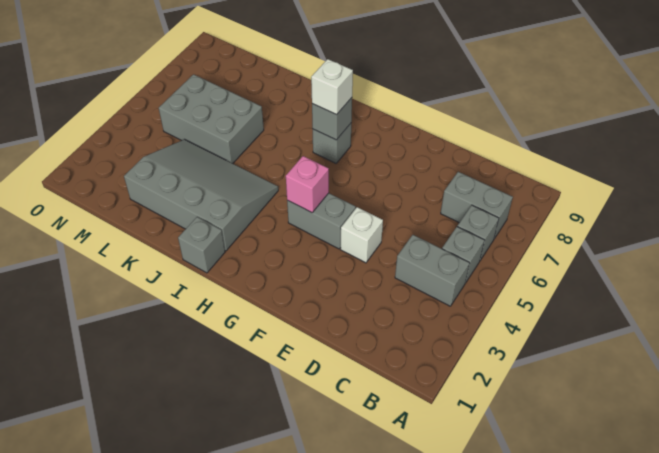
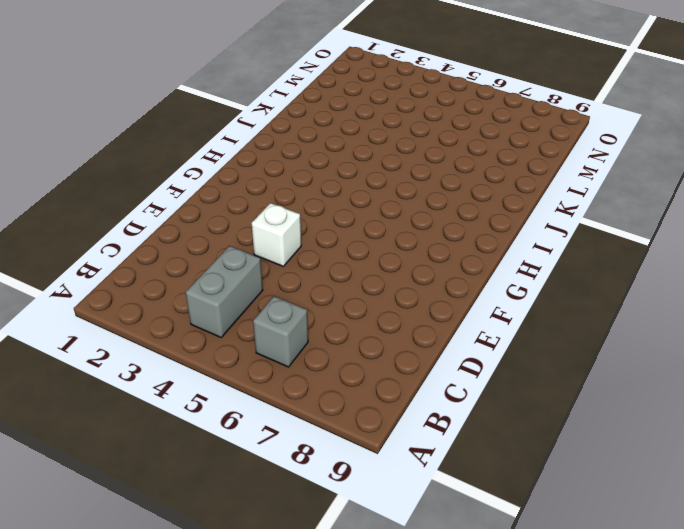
none -> grey 1x1 brick [442,227,484,283]
none -> grey 1x2 brick [441,172,513,239]
none -> grey 1x2 brick [287,193,356,249]

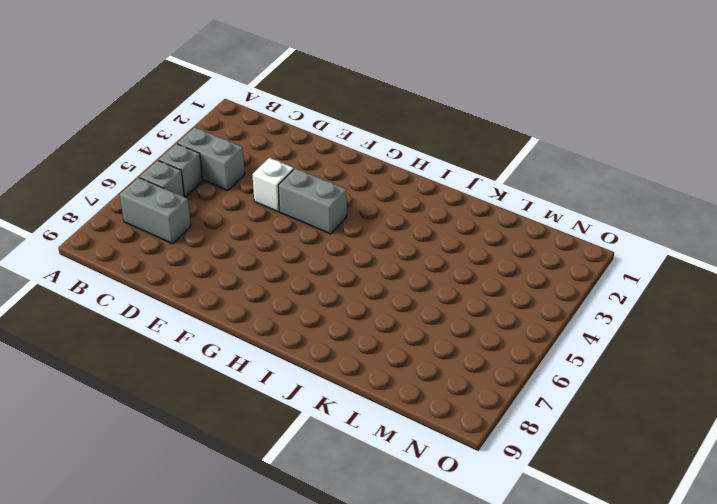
none -> grey 1x1 brick [313,124,351,163]
none -> grey 1x1 brick [178,217,225,273]
none -> grey 3x4 slope [124,139,278,251]

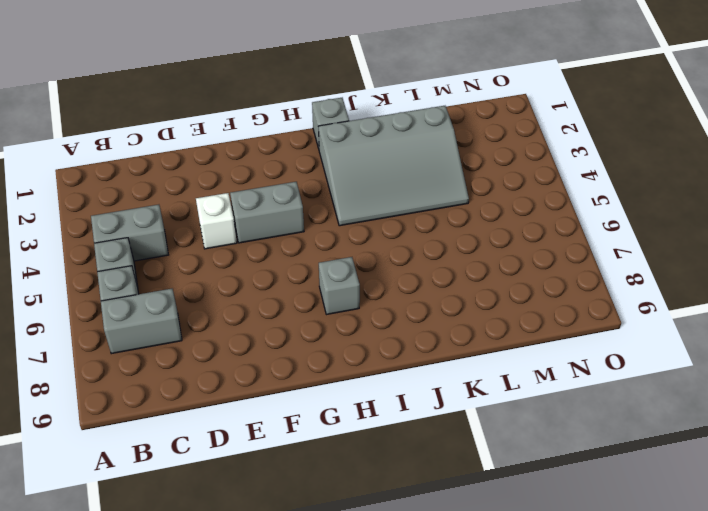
none -> grey 2x3 brick [159,74,264,164]
none -> pink 1x1 brick [286,156,329,213]
none -> grey 1x1 brick [312,98,352,140]

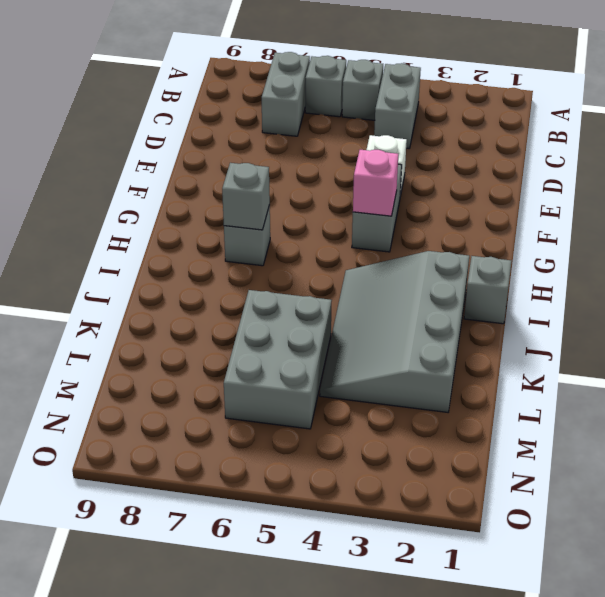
none -> white 1x1 brick [311,59,353,115]

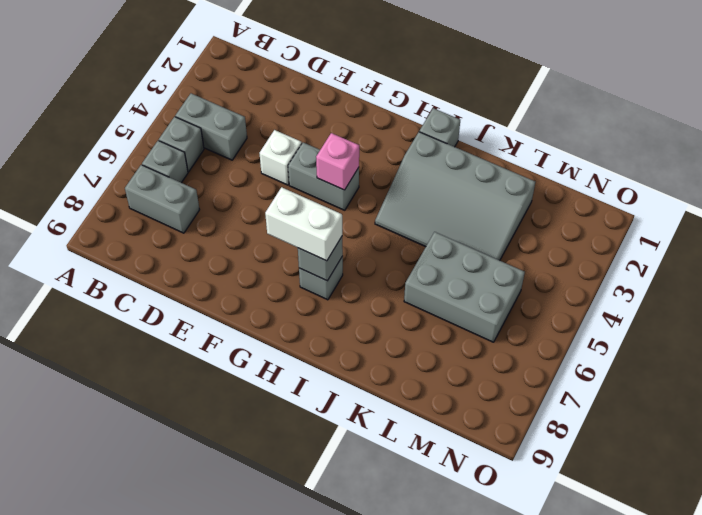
white 1x2 brick [265,187,342,261] -> white 1x1 brick [311,59,353,115]

